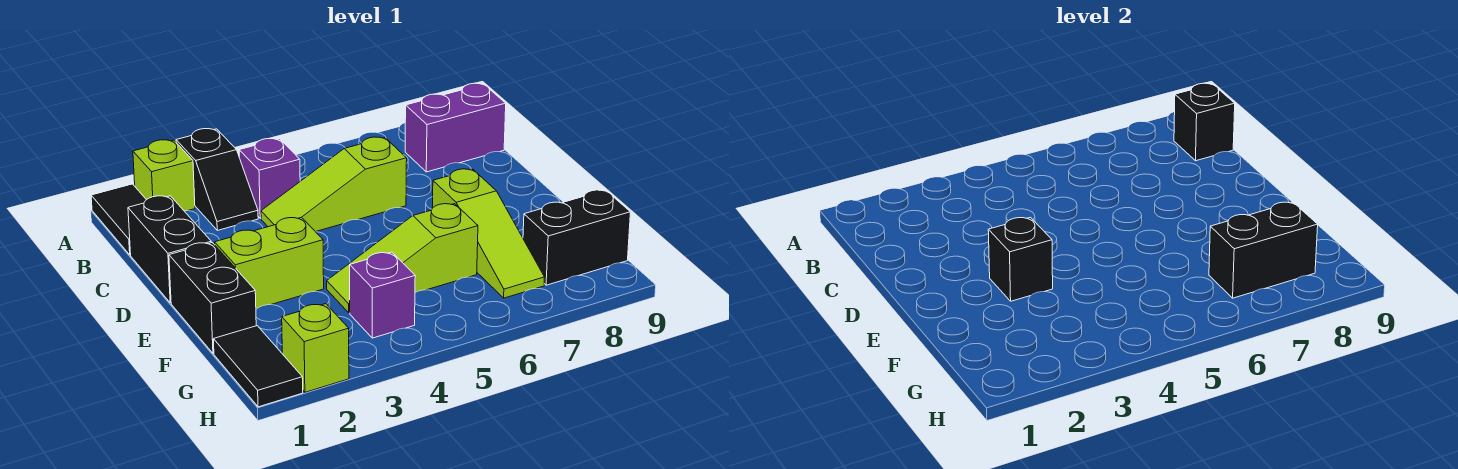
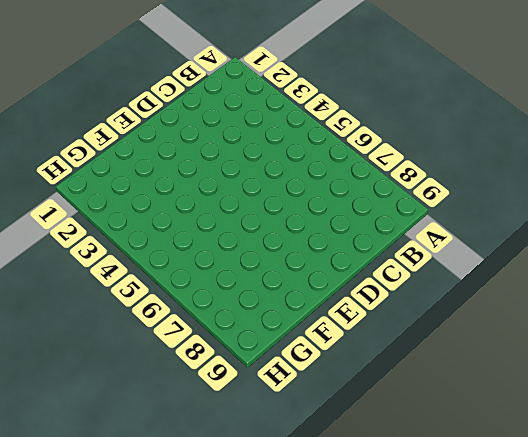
none -> black 1x2 tile [91,184,146,255]
none -> lime 1x1 brick [133,140,195,211]
none -> black 1x2 slope [176,129,258,230]

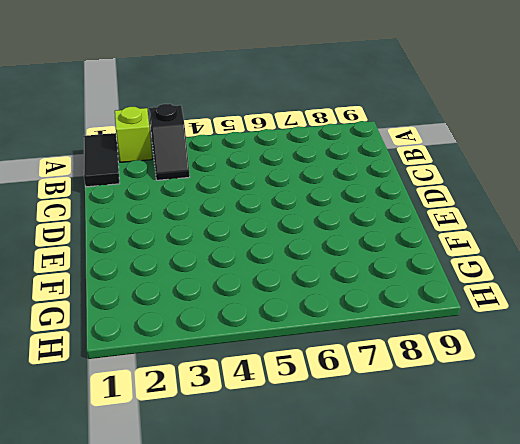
none -> purple 1x1 brick [239,139,300,218]
none -> purple 1x2 brick [405,83,506,172]
none -> black 1x2 brick [128,196,211,303]

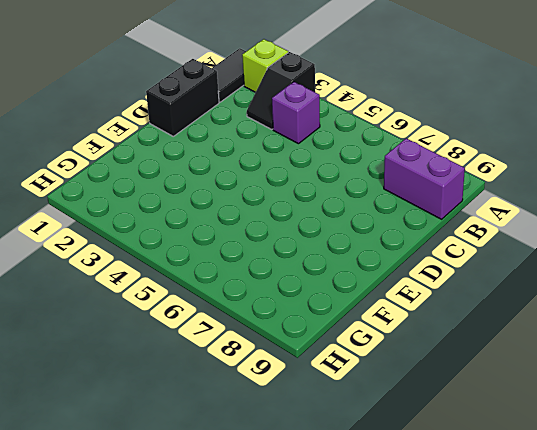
none -> lime 1x3 slope [261,137,407,232]
none -> black 1x2 brick [169,243,256,353]
none -> lime 1x2 brick [215,217,324,309]

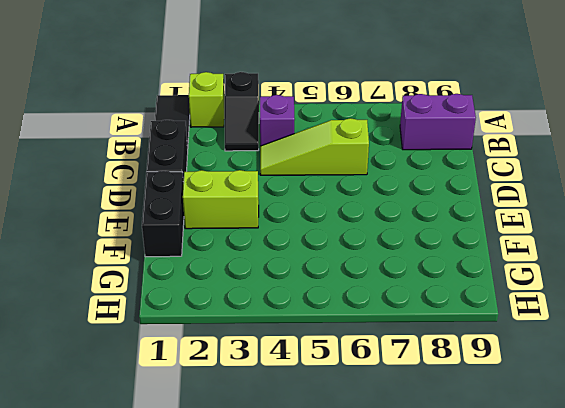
none -> lime 1x3 slope [432,169,545,298]
none -> lime 1x3 slope [327,204,478,313]
none -> black 1x2 tile [213,326,303,407]

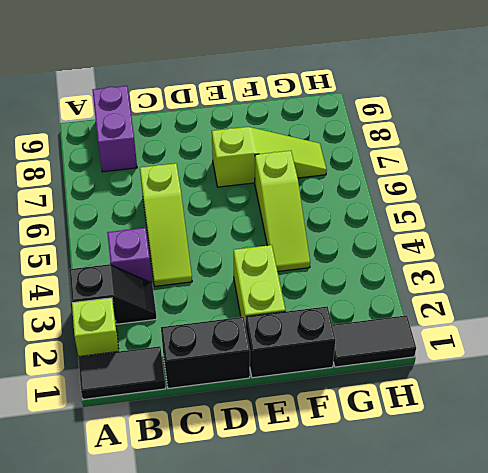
none -> purple 1x1 brick [350,252,415,338]
none -> black 1x2 brick [523,190,630,285]
none -> lime 1x1 brick [282,304,349,392]

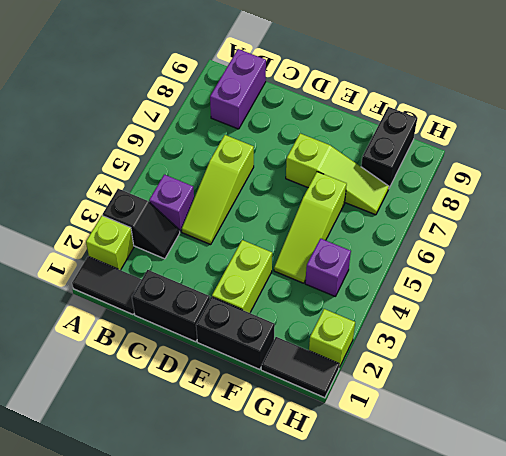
none -> black 1x1 brick [1174,83,1235,161]
none -> black 1x1 brick [988,217,1053,301]
none -> black 1x2 brick [1209,202,1318,298]

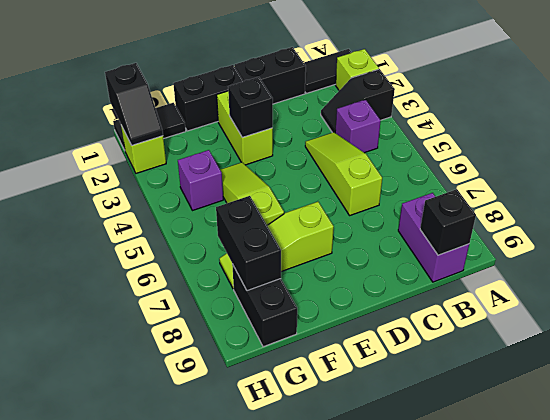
black 1x2 slope [105,63,163,145] -> none

